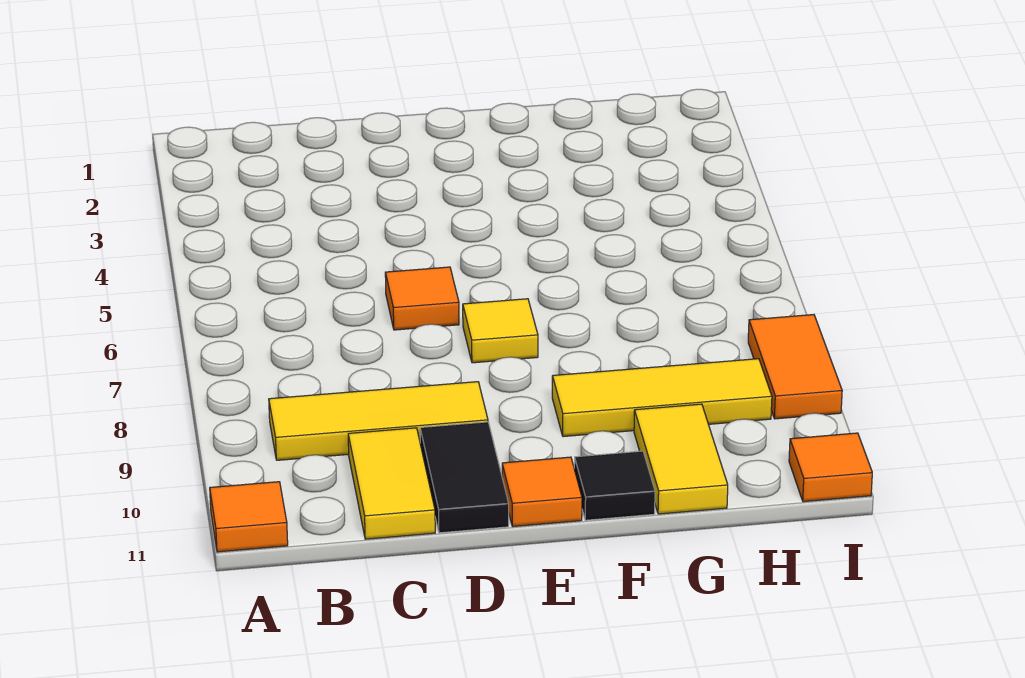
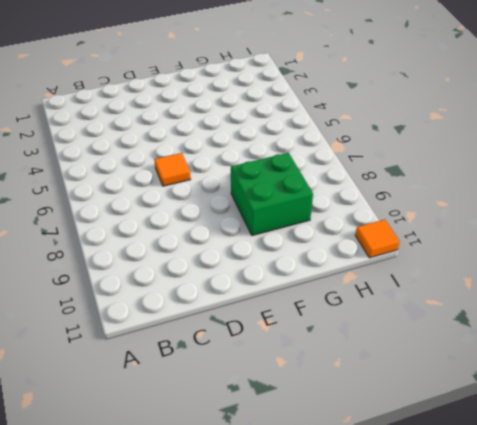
green 2x2 brick [231,153,313,236] -> yellow 1x3 tile [552,359,772,437]
none -> orange 1x1 tile [210,482,288,552]
none -> yellow 1x3 tile [269,382,488,460]
none -> yellow 1x2 tile [348,428,435,539]

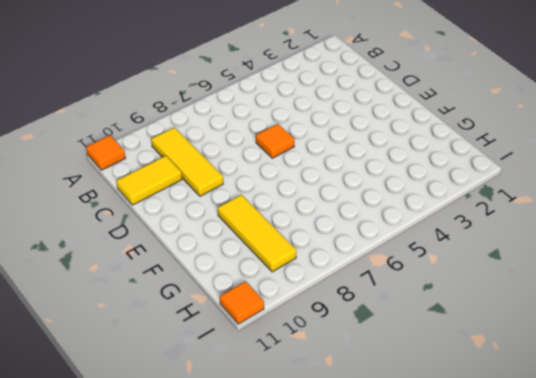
none -> black 1x2 tile [420,422,509,533]
none -> yellow 1x1 tile [463,299,538,363]
none -> orange 1x1 tile [502,457,582,527]

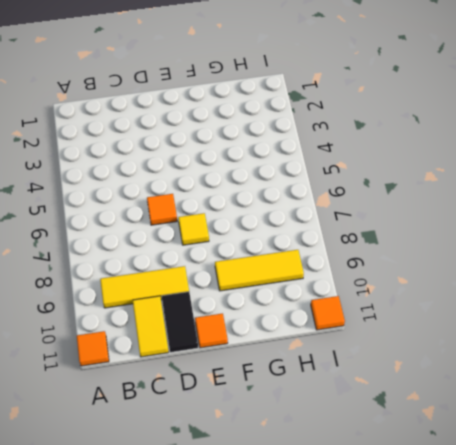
none -> black 1x1 tile [574,451,655,520]
none -> yellow 1x2 tile [634,404,728,514]
none -> orange 1x2 tile [748,315,842,419]

